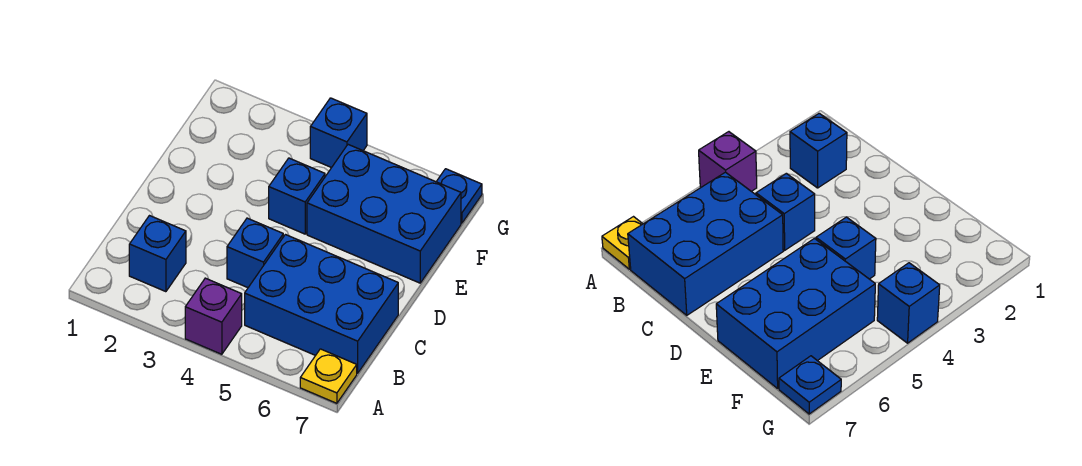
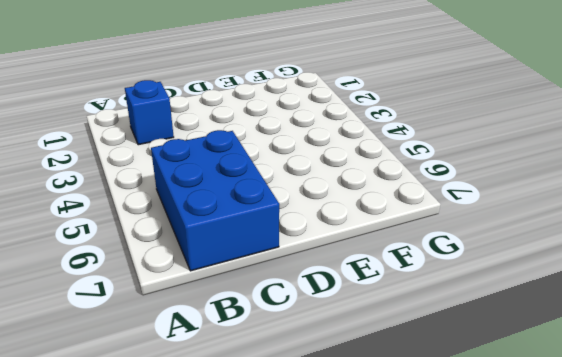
none -> purple 1x1 brick [185,278,242,354]
none -> yellow 1x1 plate [300,349,357,403]

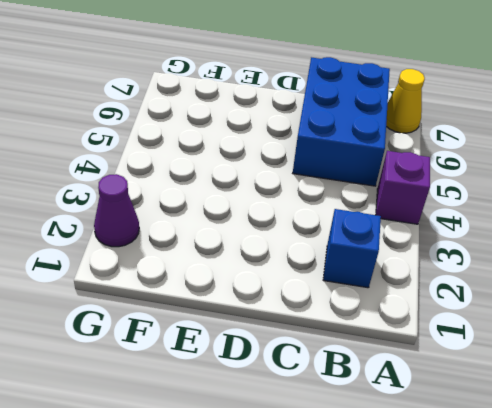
yellow 1x1 cone [386,69,425,133] -> yellow 1x1 plate [300,349,357,403]
purple 1x1 cone [94,174,139,247] -> none
none -> blue 1x1 brick [227,218,283,288]
none -> blue 1x1 brick [269,158,325,234]

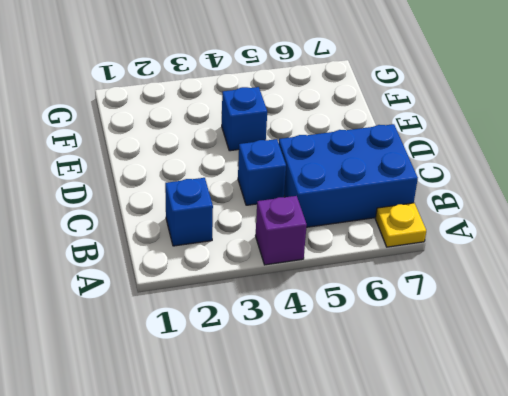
none -> blue 2x3 brick [307,145,461,283]
none -> blue 1x1 brick [310,98,367,168]

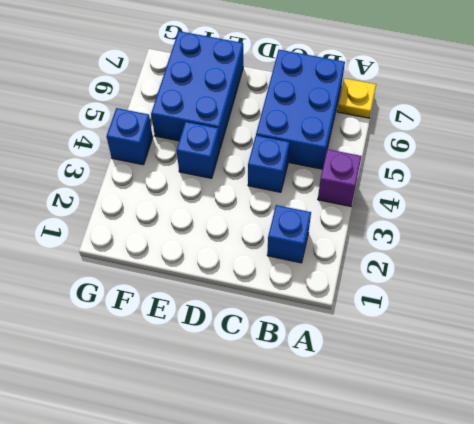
none -> blue 1x1 plate [436,169,482,223]

